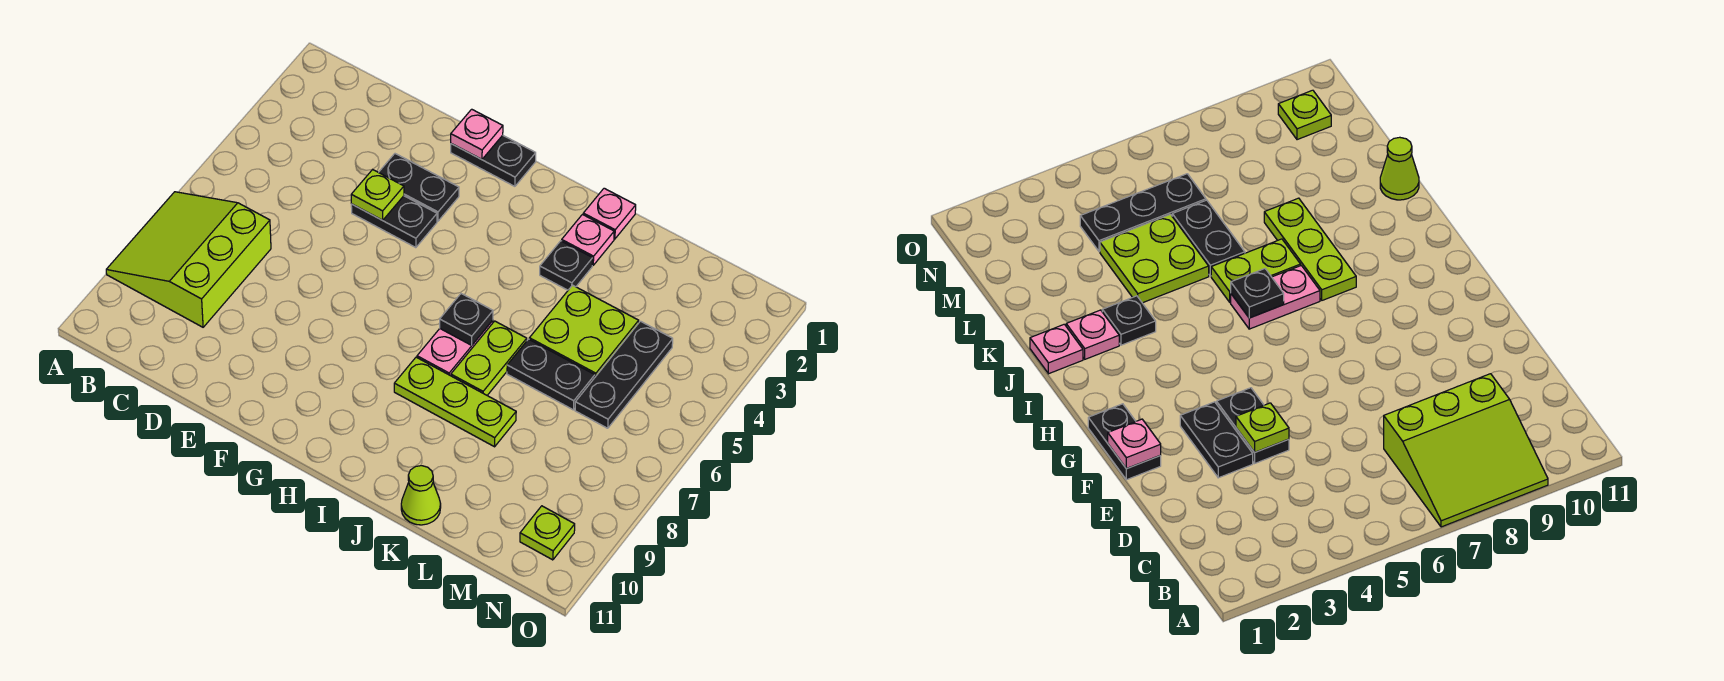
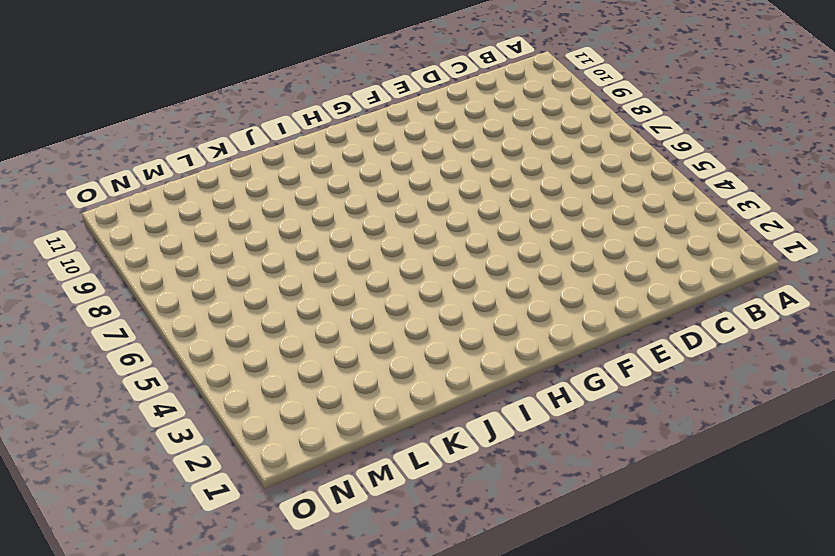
none -> lime 3x3 slope [106,192,271,327]
none -> black 1x2 plate [379,154,459,221]
none -> black 1x2 plate [351,196,437,248]

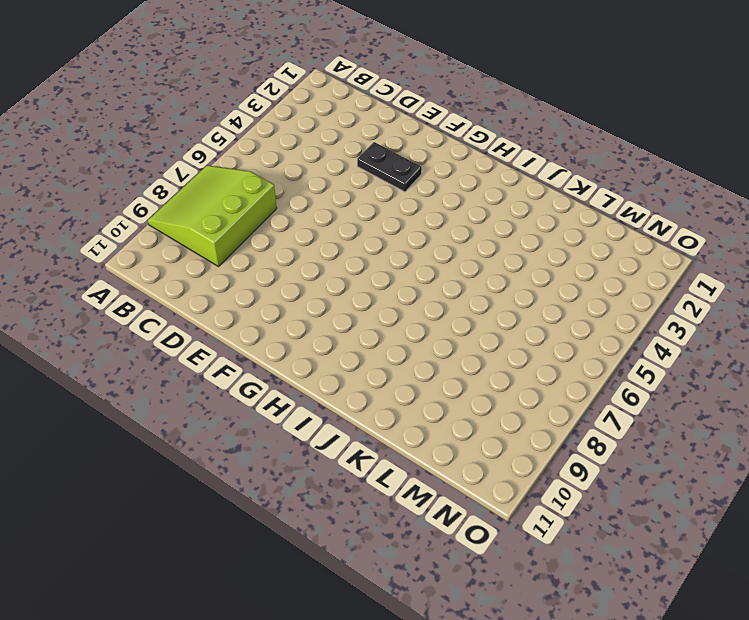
none -> black 1x2 plate [351,196,437,248]
none -> black 1x2 plate [451,135,536,186]
none -> pink 1x2 plate [417,320,493,376]

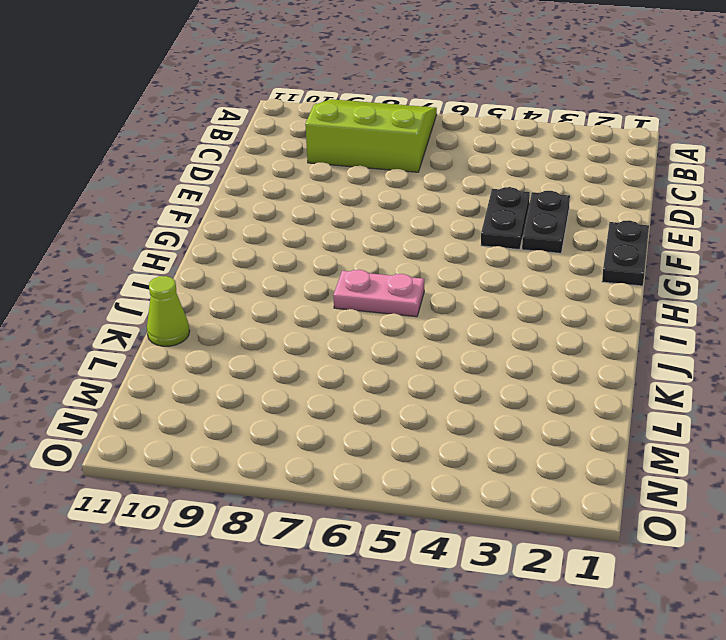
none -> lime 1x3 plate [394,357,516,447]
none -> pink 1x1 plate [583,188,636,239]
none -> pink 1x1 plate [562,215,614,265]

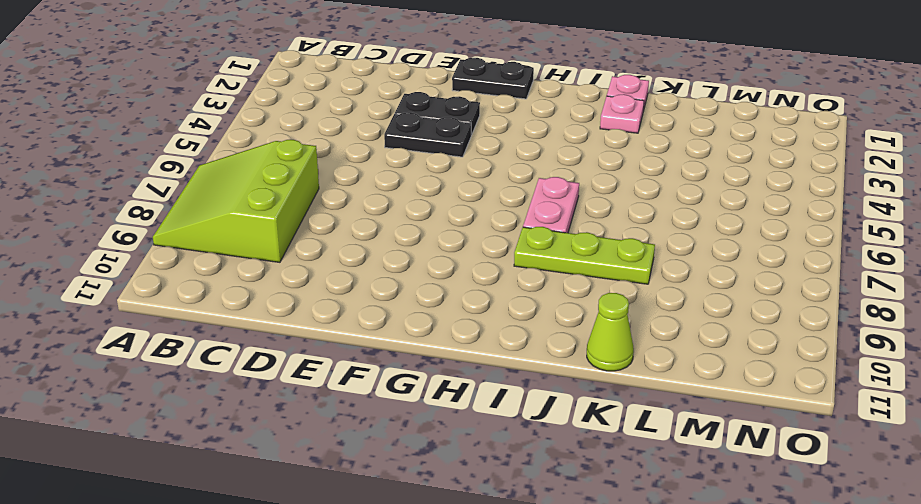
none -> black 1x1 plate [540,241,593,290]
none -> lime 1x2 plate [451,321,527,395]
none -> lime 2x2 plate [529,285,639,377]

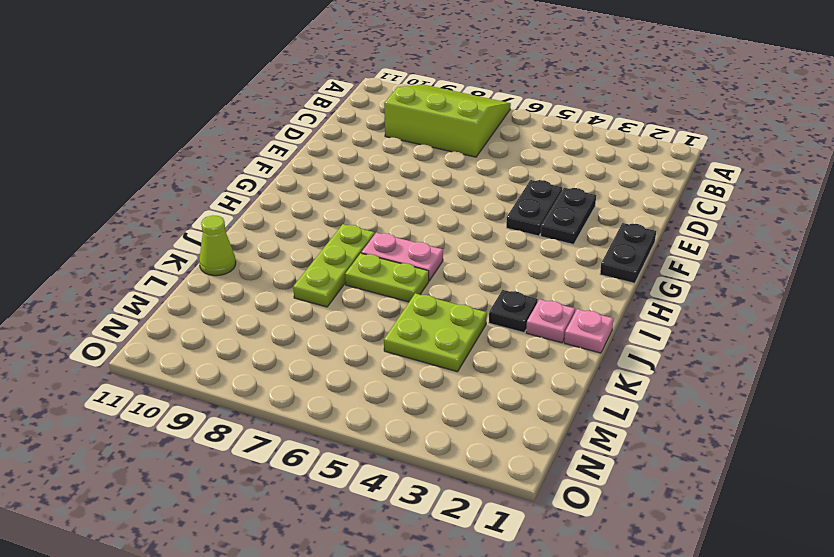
none -> black 1x2 plate [507,339,595,410]
none -> black 1x3 plate [575,321,673,428]
none -> lime 1x1 plate [520,506,575,560]

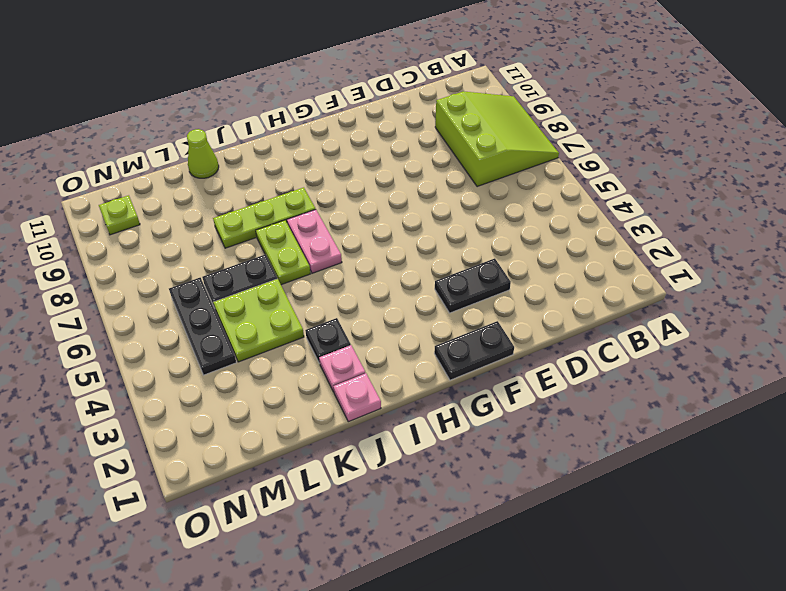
none -> black 1x2 plate [351,196,437,248]
none -> lime 1x1 plate [351,170,404,220]
none -> pink 1x1 plate [451,109,503,159]

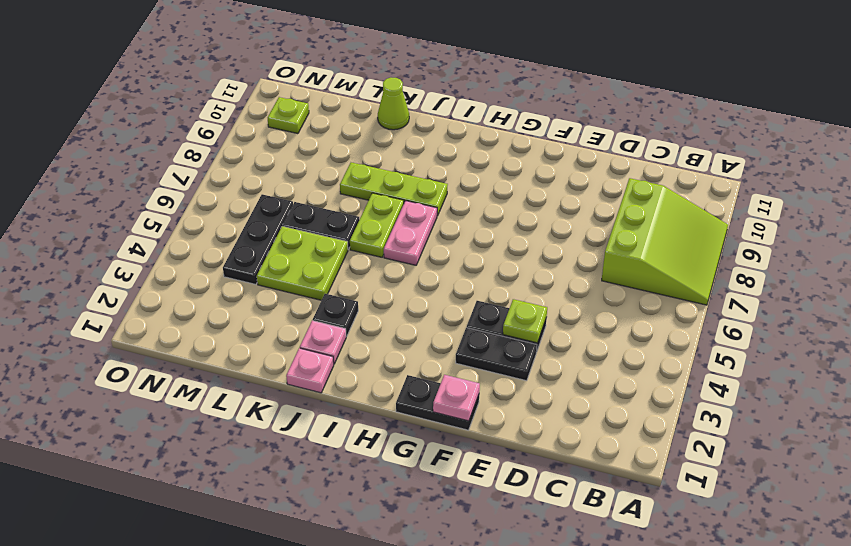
none -> black 1x1 plate [440,294,493,345]

